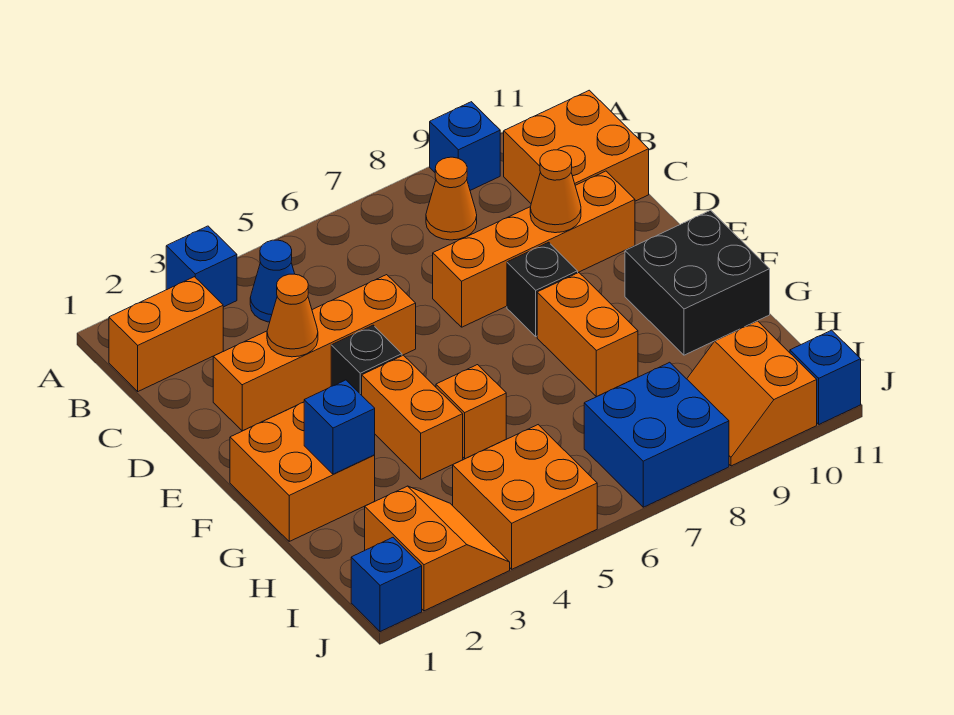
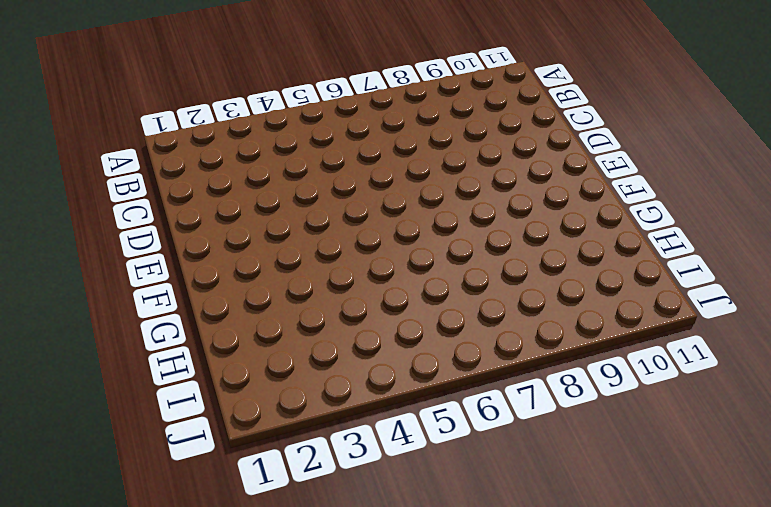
none -> blue 1x1 brick [166,226,237,307]
none -> blue 1x1 brick [430,102,500,190]
none -> orange 1x2 brick [109,277,223,391]

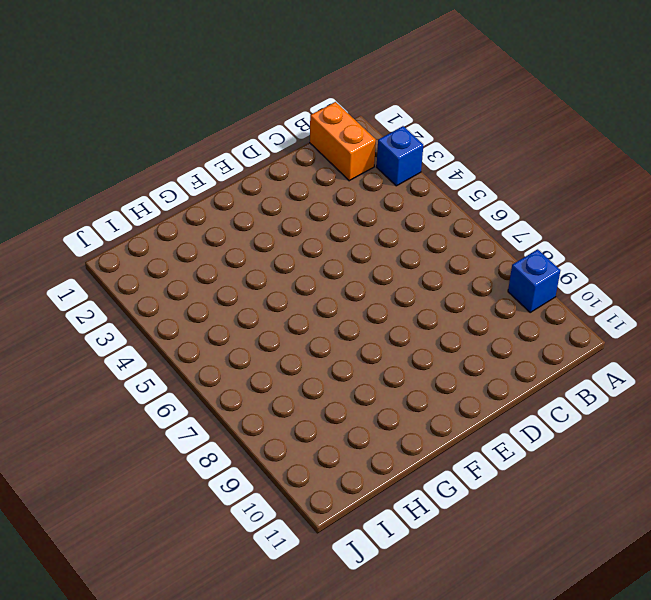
none -> blue 1x1 cone [250,240,295,322]
none -> orange 1x1 cone [426,157,477,240]
none -> orange 2x2 brick [504,90,649,203]

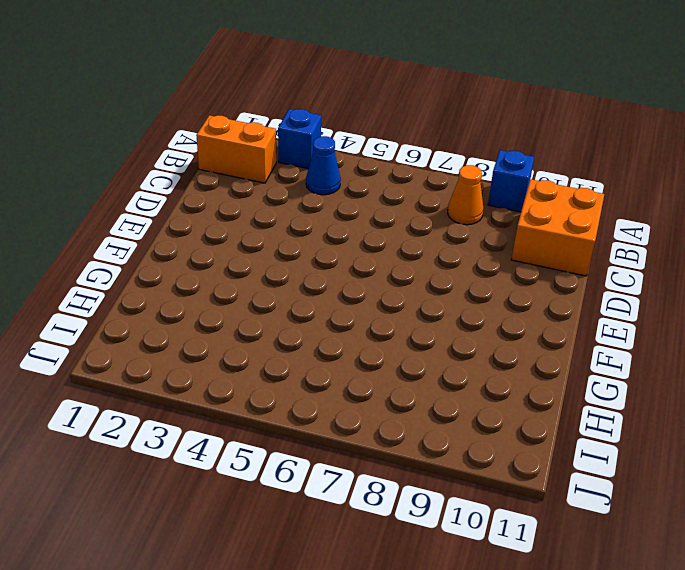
none -> orange 1x4 brick [213,275,416,431]
none -> orange 1x4 brick [433,171,635,327]
none -> black 1x1 brick [331,325,402,395]

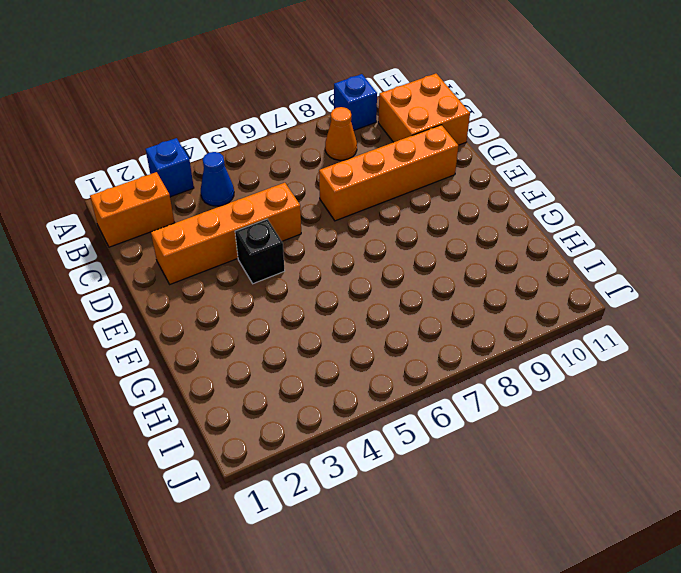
none -> black 1x1 brick [507,242,578,336]
none -> orange 2x2 brick [230,402,375,541]
none -> orange 1x2 brick [362,355,463,479]

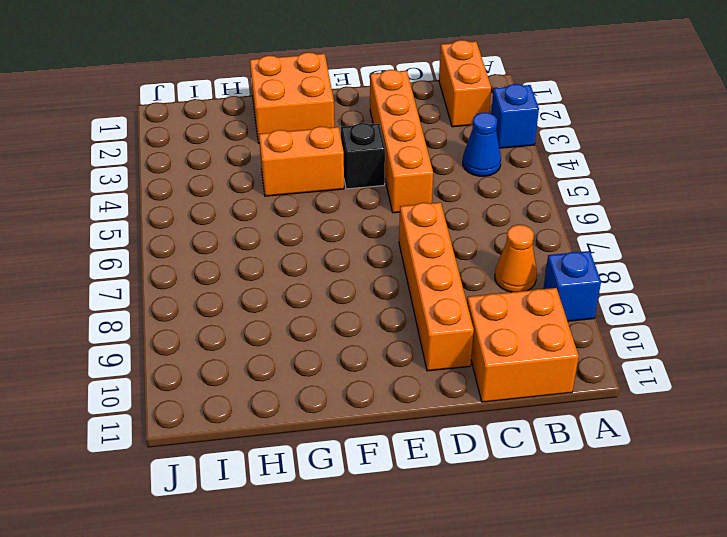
none -> black 1x1 brick [507,242,578,336]
none -> orange 1x2 brick [537,272,638,397]
none -> black 2x2 brick [625,210,770,355]

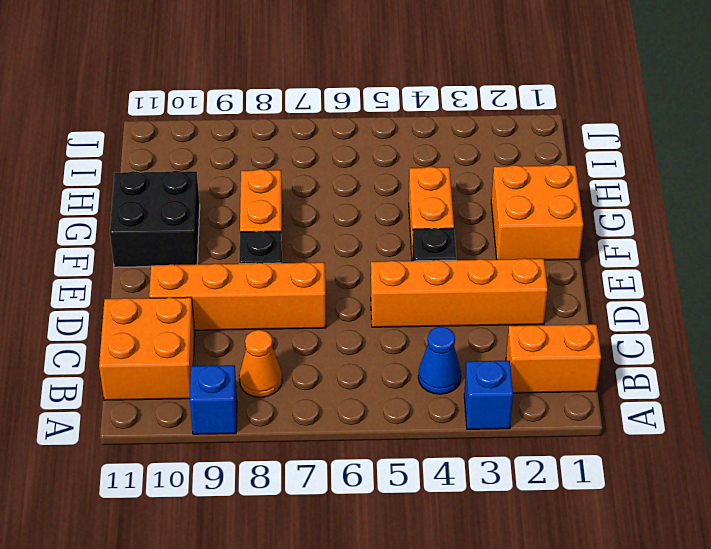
none -> orange 1x1 brick [436,365,506,459]
none -> orange 2x2 slope [365,486,510,611]
none -> orange 2x2 brick [453,425,597,569]

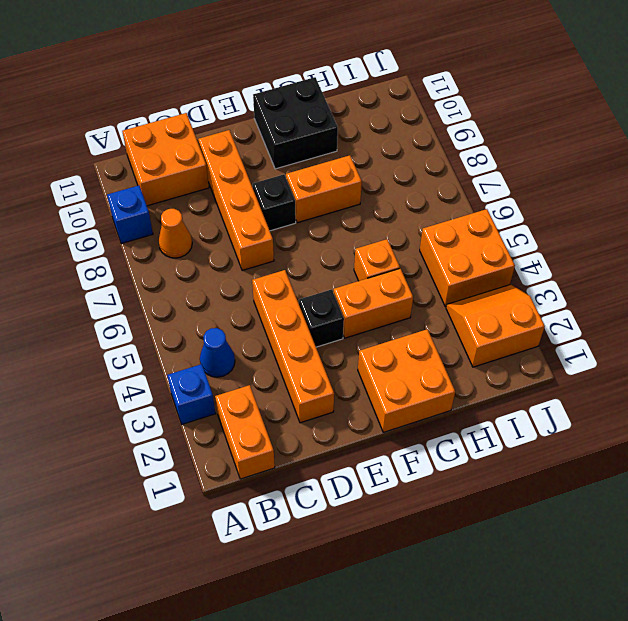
none -> blue 2x2 brick [584,362,729,507]
none -> orange 2x2 slope [687,321,817,466]
none -> blue 1x1 brick [351,538,422,632]

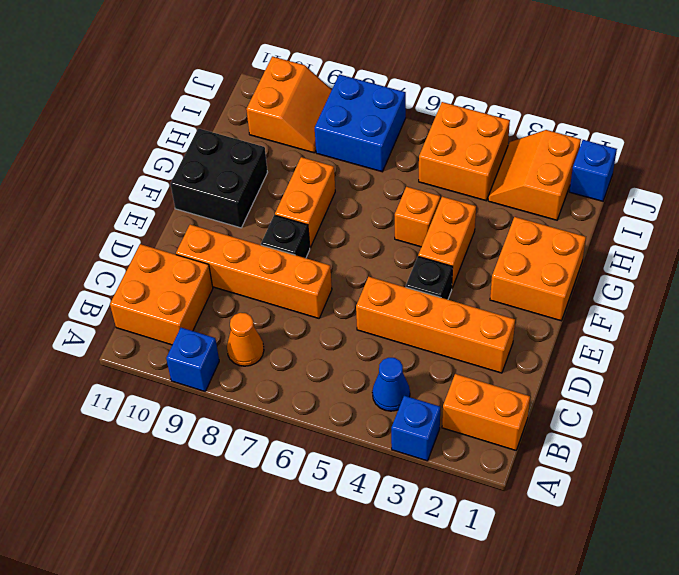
none -> blue 1x1 brick [790,330,861,424]
none -> orange 1x1 cone [267,274,318,357]
none -> orange 1x1 cone [530,150,581,233]

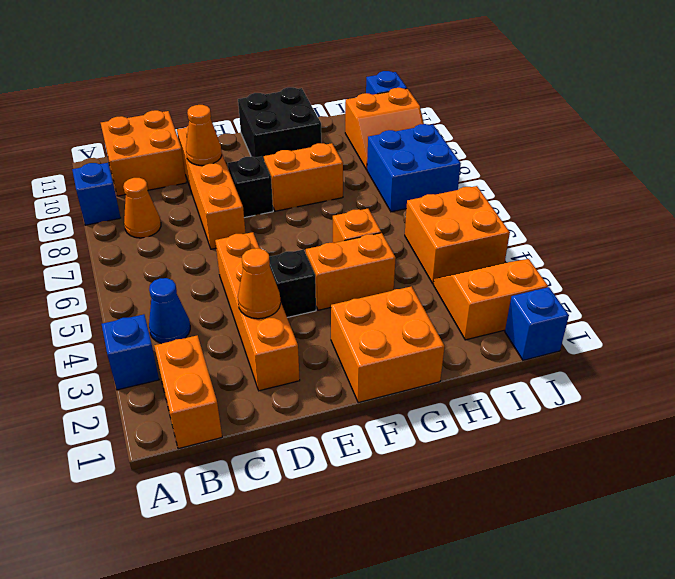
none -> blue 1x1 brick [304,380,375,474]

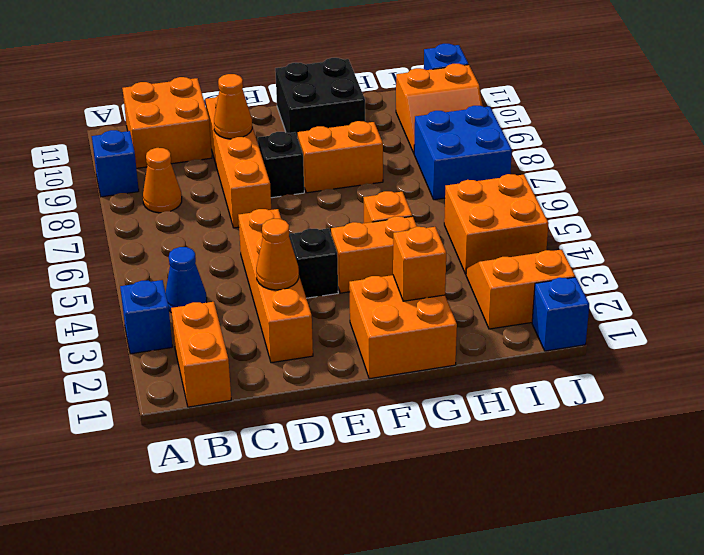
orange 1x1 brick [393,227,446,301] -> blue 1x1 brick [304,380,375,474]

